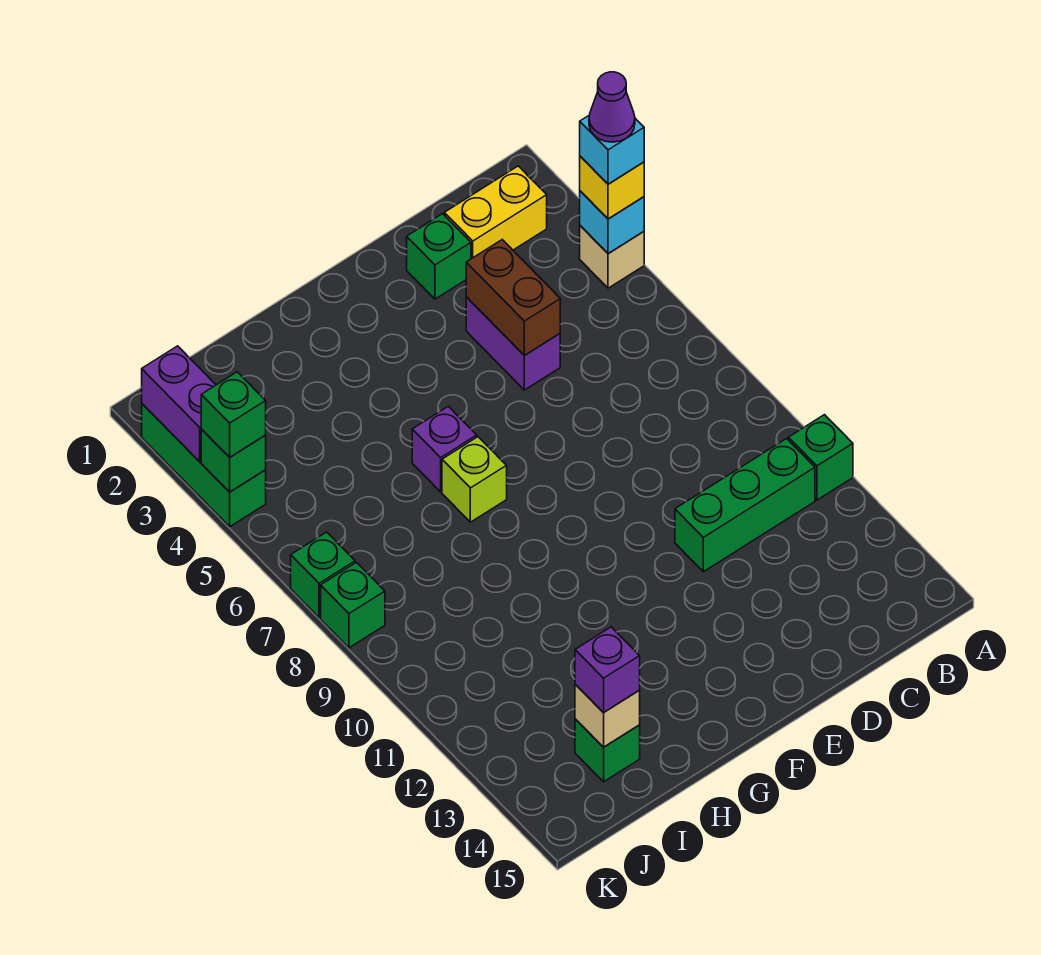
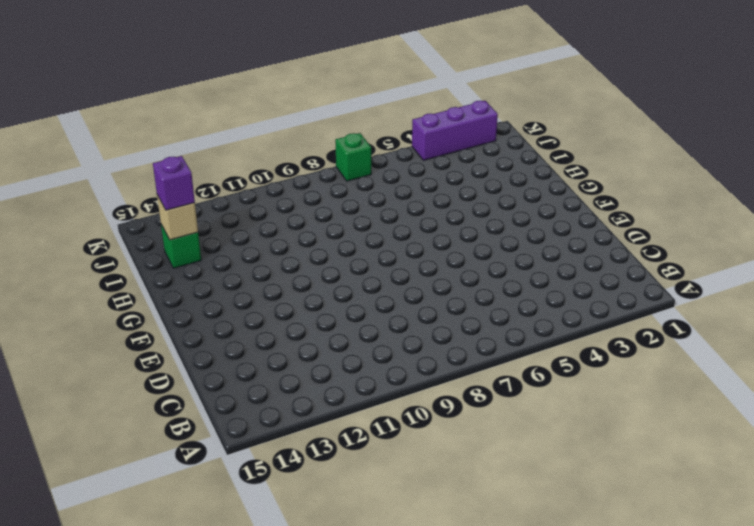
purple 1x3 brick [412,101,498,160] -> green 1x3 brick [142,404,266,527]
none -> tan 1x1 brick [580,226,644,288]
none -> green 1x1 brick [788,415,853,500]
none -> yellow 1x2 brick [444,166,547,259]

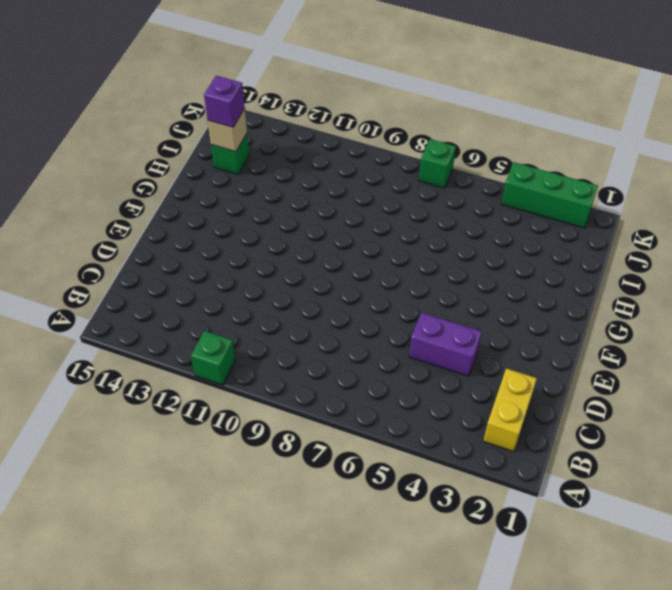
none -> tan 1x1 brick [580,226,644,288]
none -> green 1x3 brick [675,439,815,572]
none -> green 1x1 brick [407,214,471,299]

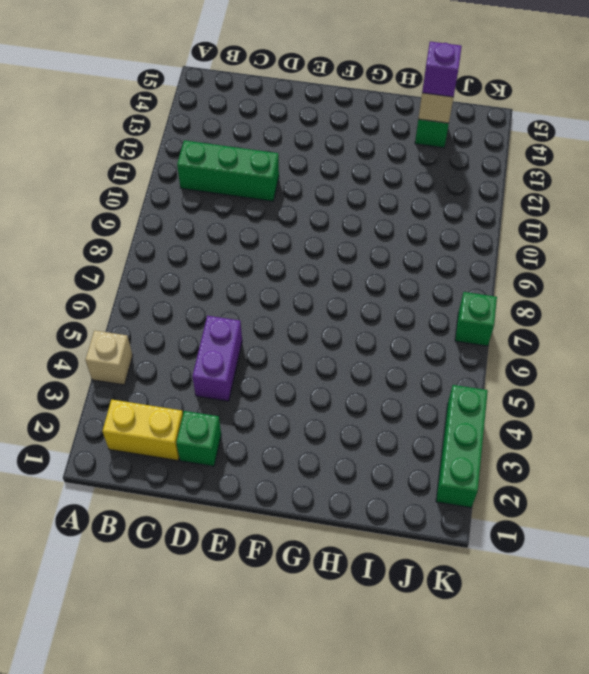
none -> green 1x1 brick [788,415,853,500]
none -> purple 1x1 brick [412,406,477,492]
none -> lime 1x1 brick [442,437,507,522]

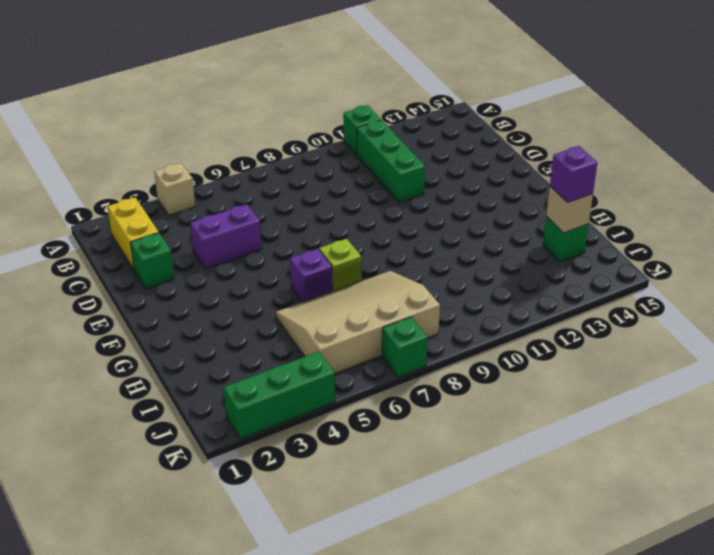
tan 3x4 slope [276,271,440,373] -> none
none -> green 1x1 brick [321,562,385,648]
none -> cyan 1x1 brick [580,191,644,254]
none -> brown 1x2 brick [466,240,560,356]

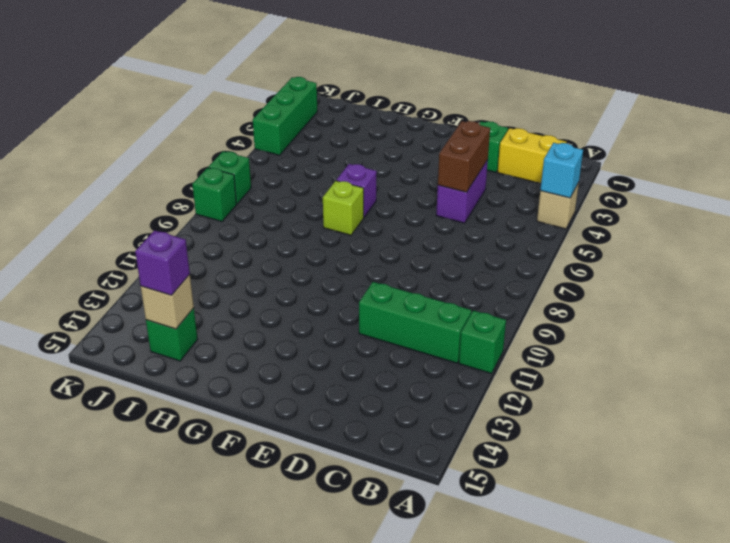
none -> purple 1x2 brick [142,346,216,462]
none -> green 1x1 brick [201,429,266,492]
none -> yellow 1x1 brick [580,156,644,219]

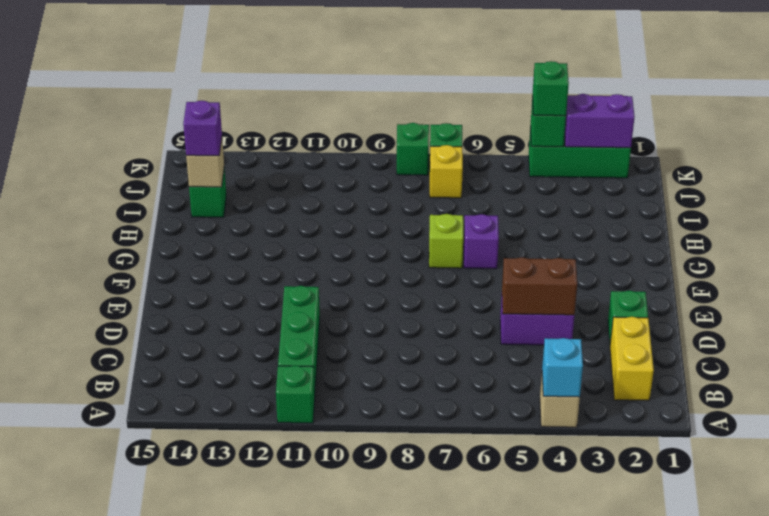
yellow 1x1 brick [430,145,463,198] -> yellow 1x1 brick moved to [580,156,644,219]
none -> cyan 1x1 brick [580,115,644,184]
none -> purple 1x1 cone [589,72,635,142]

